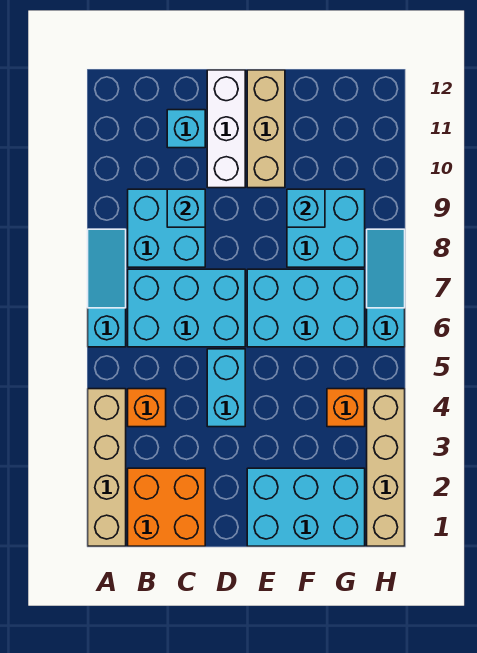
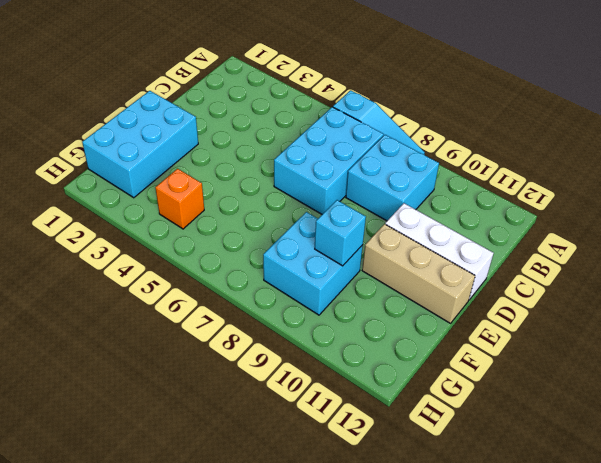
none -> tan 1x4 brick [88,389,126,546]
none -> orange 2x2 brick [128,468,205,546]
none -> orange 1x1 brick [128,389,166,427]

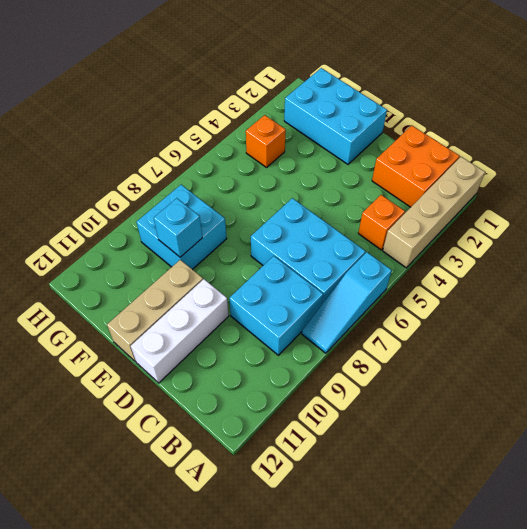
none -> cyan 1x1 brick [167,110,205,148]
none -> cyan 1x2 brick [207,349,245,427]
none -> cyan 2x3 brick [247,269,365,347]

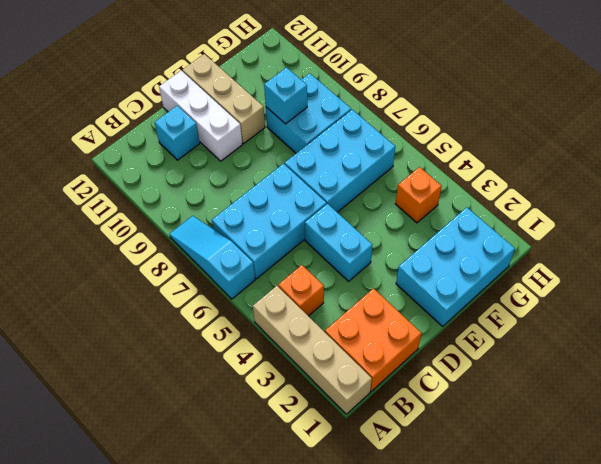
none -> cyan 2x2 brick [128,189,205,267]
none -> tan 1x4 brick [367,389,405,546]
none -> cyan 1x3 slope [367,229,405,347]

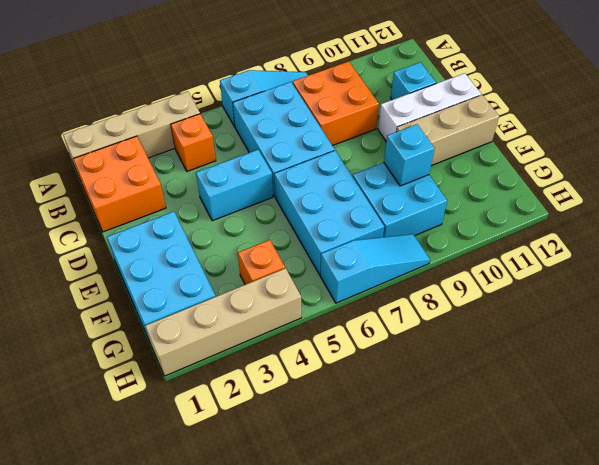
orange 2x2 brick [293,61,379,146] -> cyan 2x2 brick [128,189,205,267]
none -> cyan 1x1 brick [167,189,205,227]

